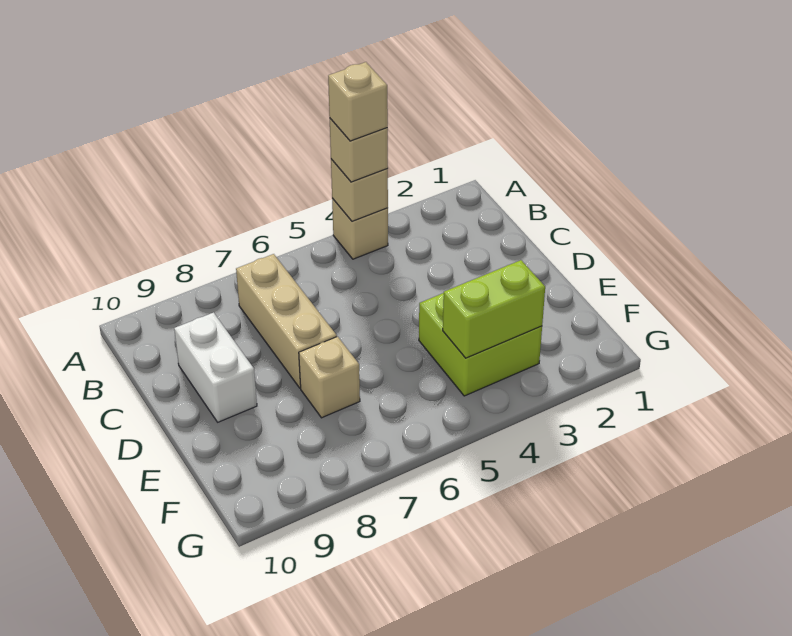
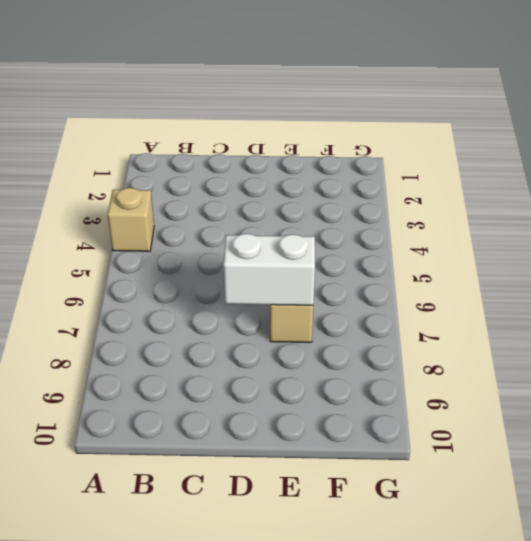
white 1x2 brick [224,234,315,305] -> white 1x2 brick moved to [174,313,257,422]
none -> tan 1x3 brick [236,254,337,388]
none -> lime 2x2 brick [419,293,542,396]

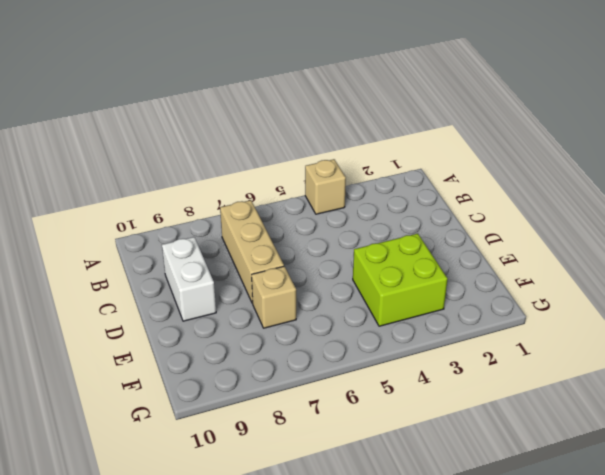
none -> tan 1x1 brick [331,159,388,222]
none -> lime 1x2 brick [443,260,545,358]

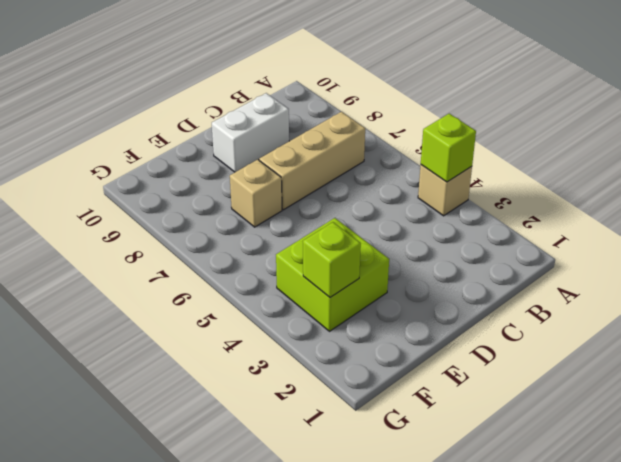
lime 1x1 brick [421,114,476,182] -> tan 1x1 brick [331,159,388,222]
lime 1x1 brick [303,222,361,297] -> lime 1x2 brick [443,260,545,358]
none -> tan 1x1 brick [330,119,388,182]
none -> tan 1x1 brick [328,62,388,141]

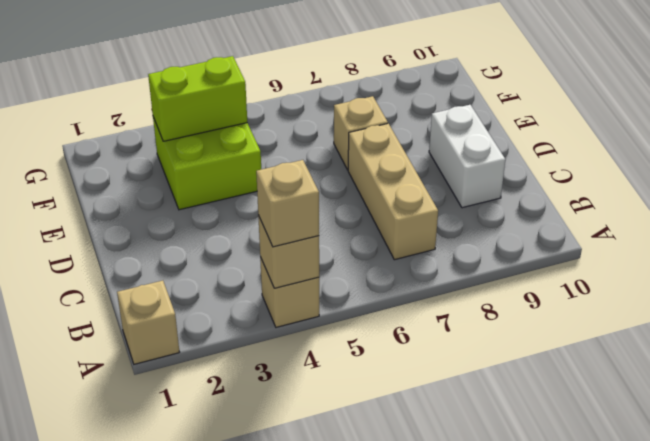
tan 1x1 brick [117,281,179,364] -> tan 1x1 brick moved to [328,62,388,141]

